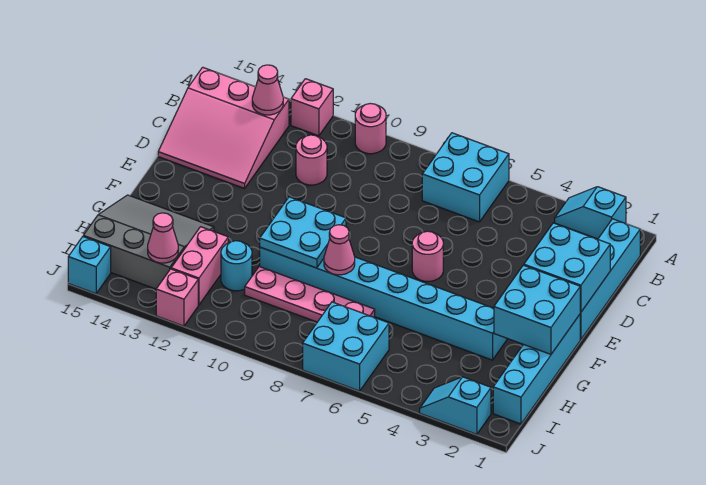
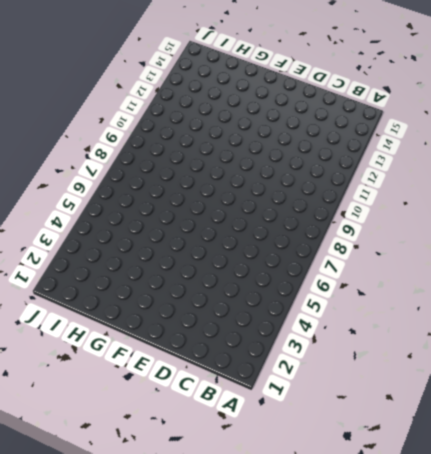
none -> cyan 1x2 slope [555,187,626,239]
none -> cyan 2x2 brick [422,133,509,222]
none -> pink 1x1 round brick [355,104,386,154]

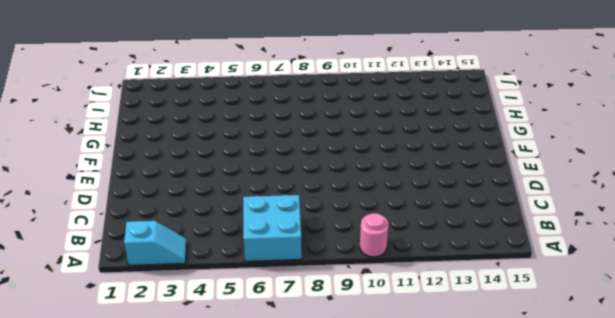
none -> pink 1x1 brick [291,79,333,136]
none -> cyan 1x4 brick [580,219,640,339]
none -> pink 3x3 slope [158,67,289,188]

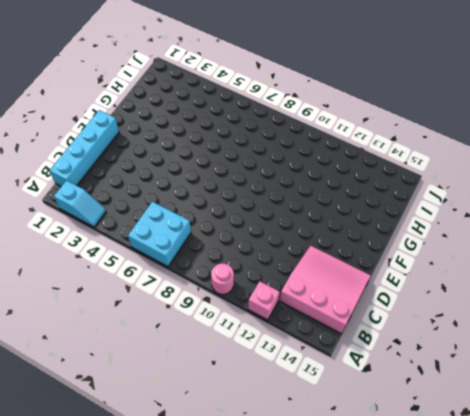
none -> pink 1x1 round brick [296,135,327,185]
none -> pink 1x1 round brick [412,231,443,281]
none -> cyan 1x4 brick [493,315,580,424]

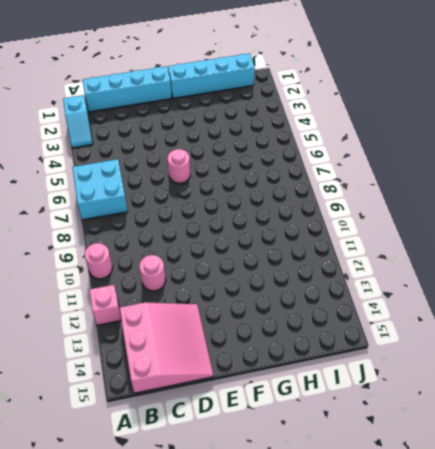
none -> cyan 1x8 brick [260,247,507,360]
none -> grey 3x3 slope [83,195,214,289]
none -> pink 1x4 plate [245,266,375,322]

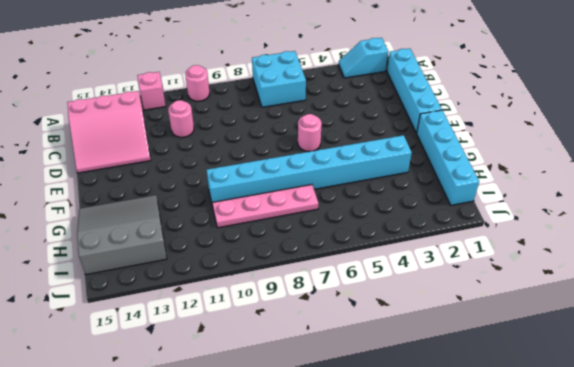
none -> cyan 1x1 round brick [221,241,252,291]
none -> pink 1x2 brick [171,227,228,305]
none -> cyan 2x2 brick [303,302,389,391]

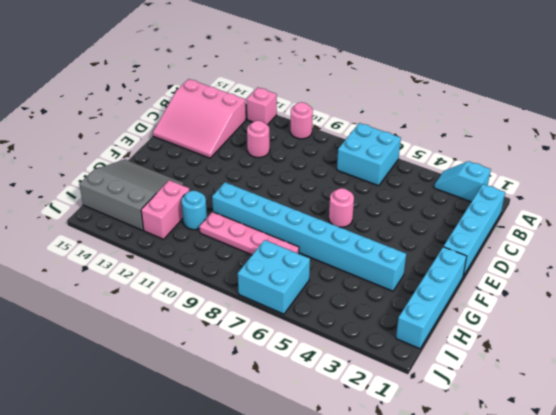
none -> cyan 1x2 slope [420,377,491,434]
none -> pink 1x1 brick [156,269,198,326]
none -> cyan 1x1 brick [68,237,111,294]

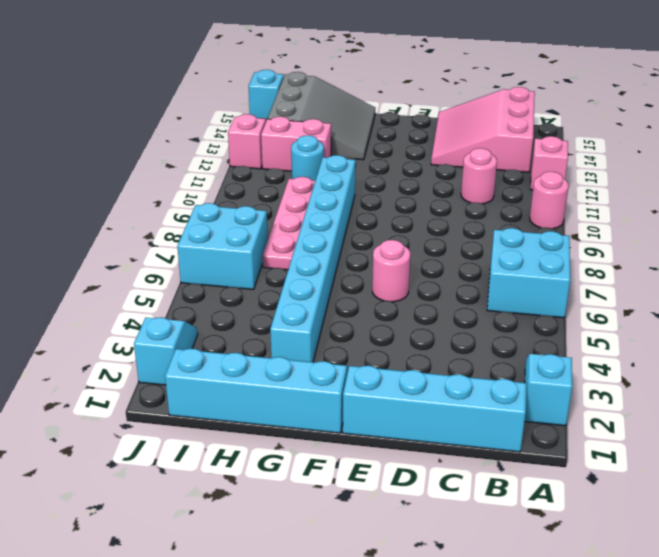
none -> pink 1x1 cone [252,65,283,115]
none -> cyan 2x2 brick [524,223,610,312]
none -> cyan 2x2 brick [494,265,580,354]

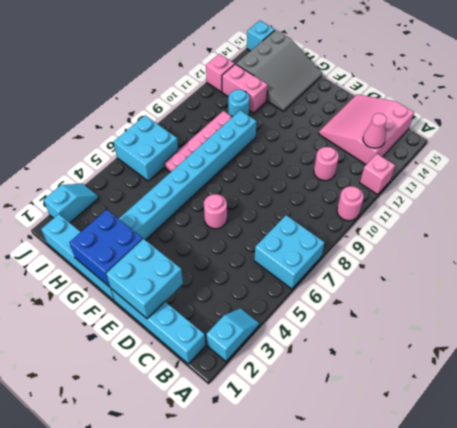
blue 2x2 brick [69,210,143,287] -> cyan 2x2 brick [494,265,580,354]
none -> cyan 2x2 plate [260,197,346,268]
none -> pink 1x1 cone [324,225,355,275]
none -> pink 1x1 cone [148,213,178,263]

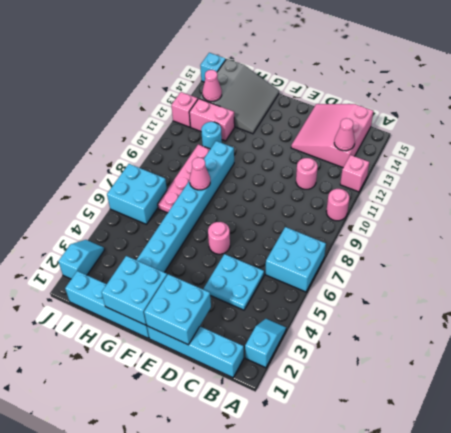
cyan 2x2 plate [204,254,264,310] -> cyan 2x2 plate moved to [260,197,346,268]

